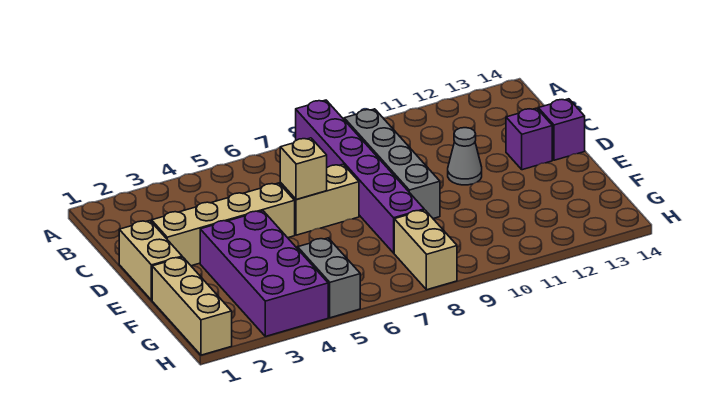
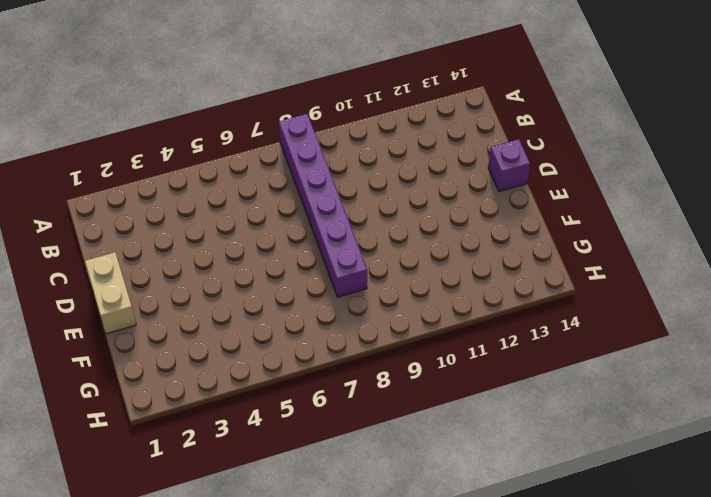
none -> grey 1x4 brick [344,109,440,219]
none -> tan 1x4 brick [152,183,295,266]
none -> tan 1x2 brick [280,164,359,235]

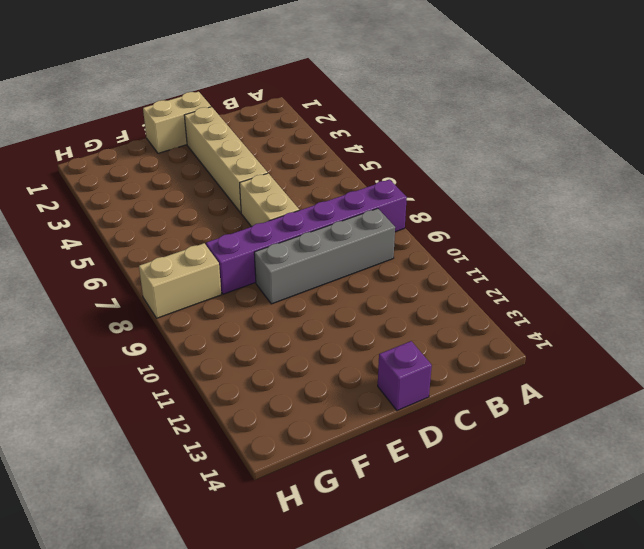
none -> grey 1x1 cone [448,128,482,185]
none -> purple 1x1 brick [506,108,552,170]
none -> purple 2x4 brick [200,211,328,336]

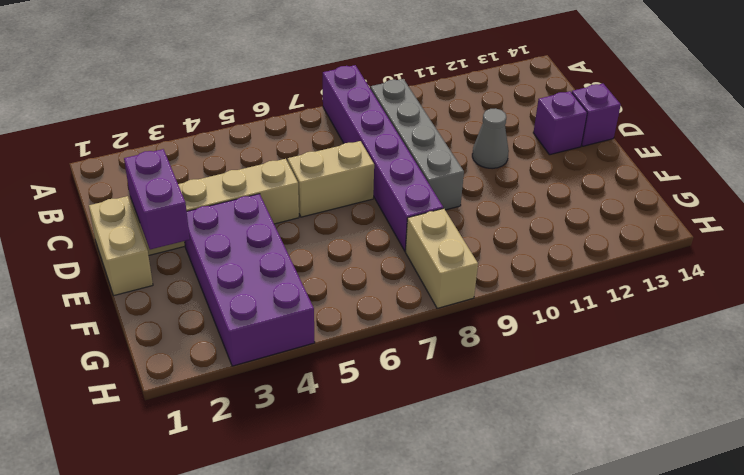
purple 1x2 brick [124,149,190,249] -> none
none -> tan 1x3 brick [152,257,232,355]
none -> grey 1x2 brick [298,238,360,318]
none -> tan 1x1 brick [280,138,327,199]

